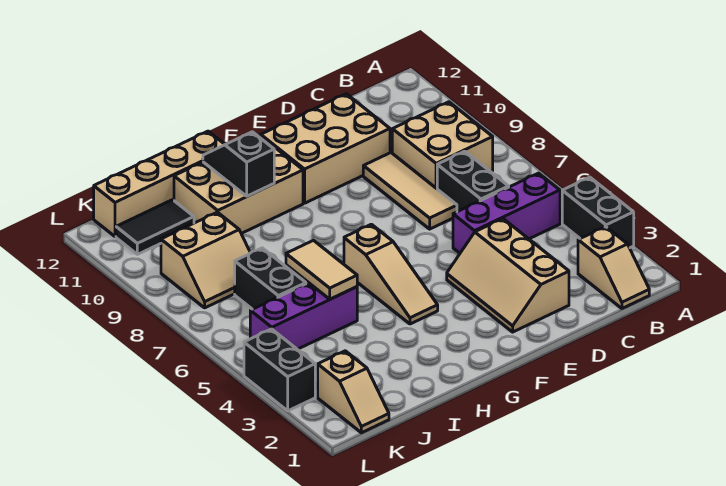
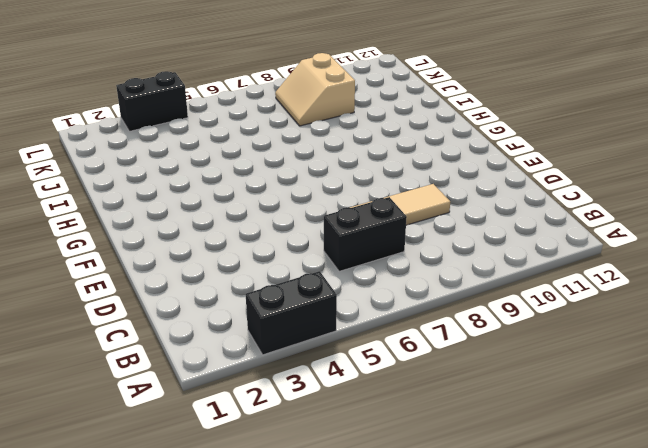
none -> tan 1x2 slope [578,227,649,308]
none -> purple 1x3 brick [453,173,560,253]
none -> tan 2x2 brick [392,102,493,189]

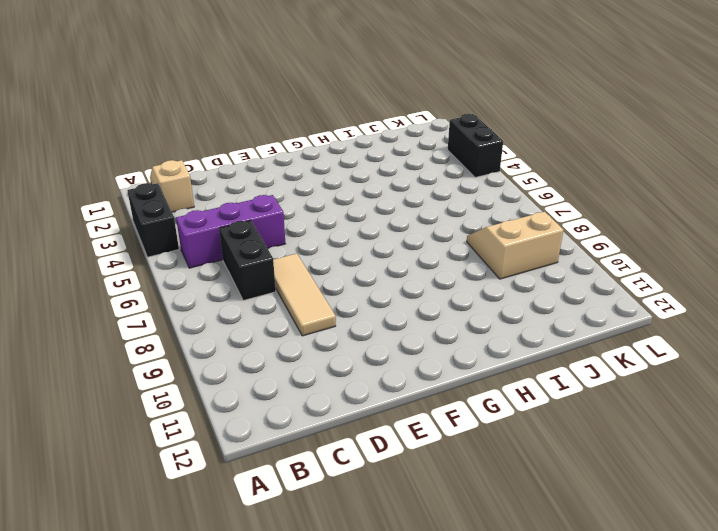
none -> tan 2x2 brick [392,102,493,189]
none -> tan 2x3 slope [447,219,569,332]
none -> tan 2x3 brick [261,94,390,203]

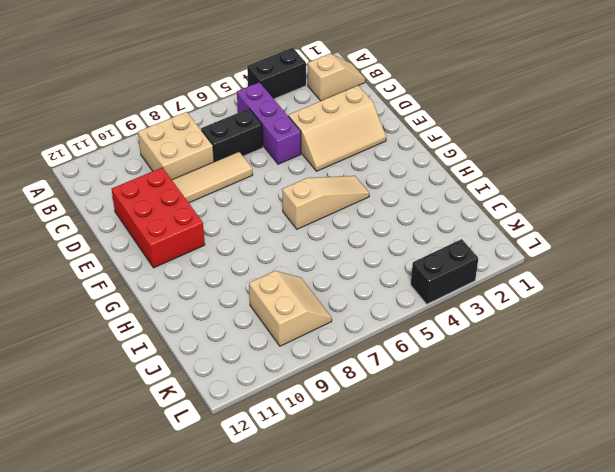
red 2x3 brick [112,167,205,268] -> tan 2x3 brick [261,94,390,203]
none -> tan 2x3 brick [174,135,303,234]
none -> tan 1x4 brick [94,131,225,237]
none -> purple 1x3 brick [250,283,357,349]

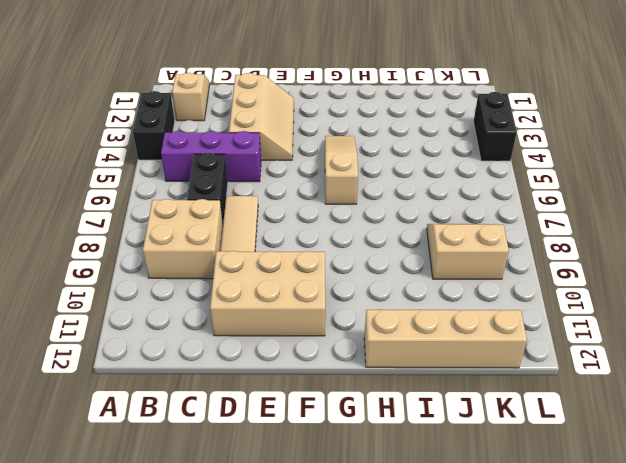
none -> tan 2x3 brick [174,135,303,234]
none -> purple 1x3 brick [250,283,357,349]
none -> black 1x2 brick [235,248,306,309]

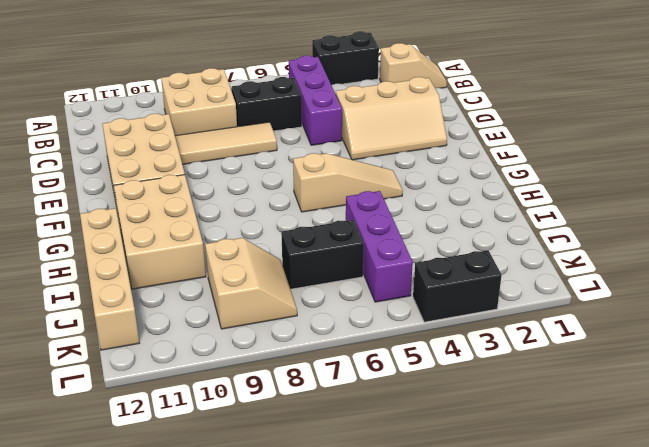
none -> black 1x2 tile [116,200,194,254]
none -> tan 1x2 slope [318,351,389,433]
none -> black 1x2 slope [203,132,274,196]

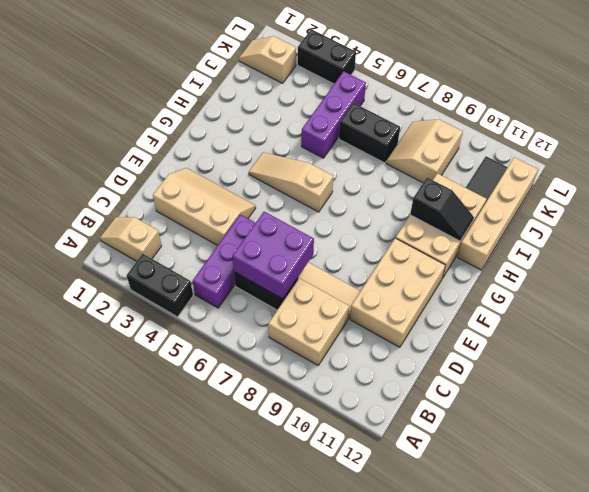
purple 2x2 brick [232,211,314,299] -> none
none -> tan 1x2 tile [286,240,357,299]

